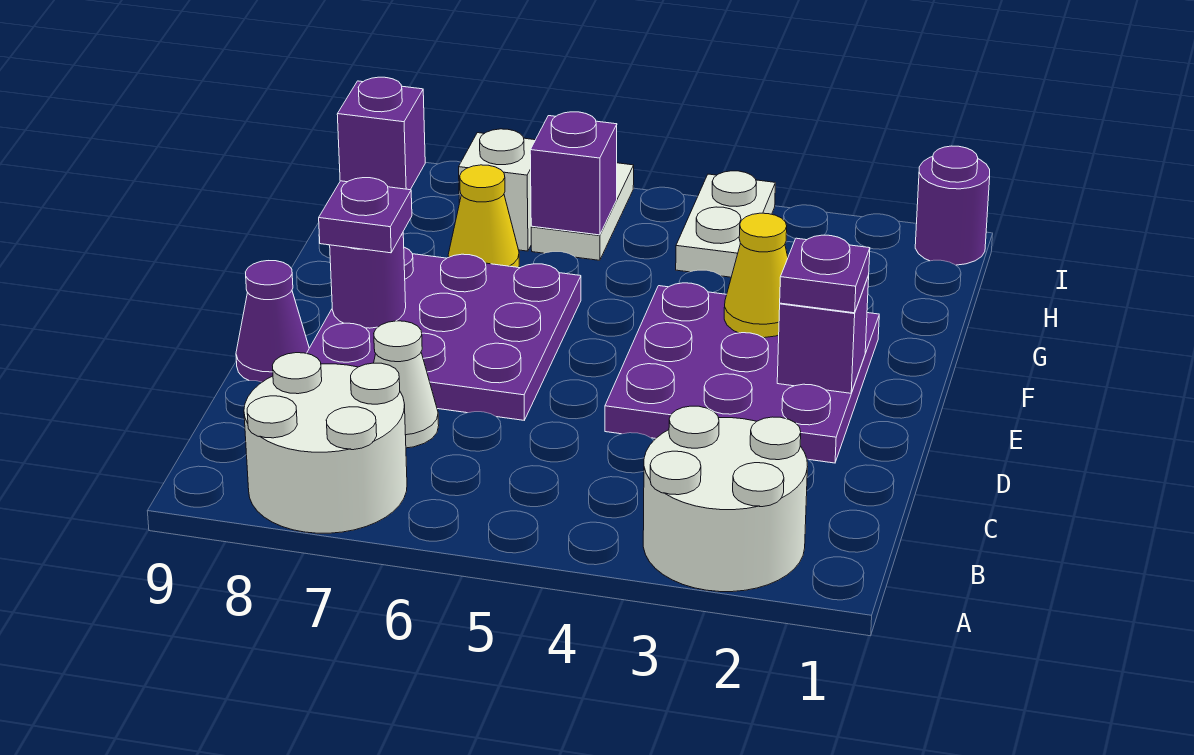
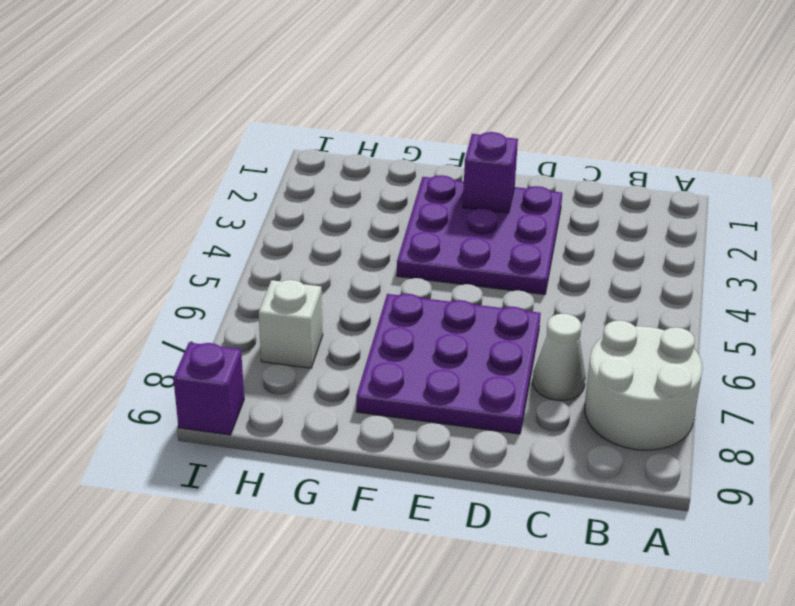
none -> white 2x2 round brick [643,406,808,592]
none -> purple 1x1 cone [236,261,309,382]
none -> yellow 1x1 cone [448,165,519,268]

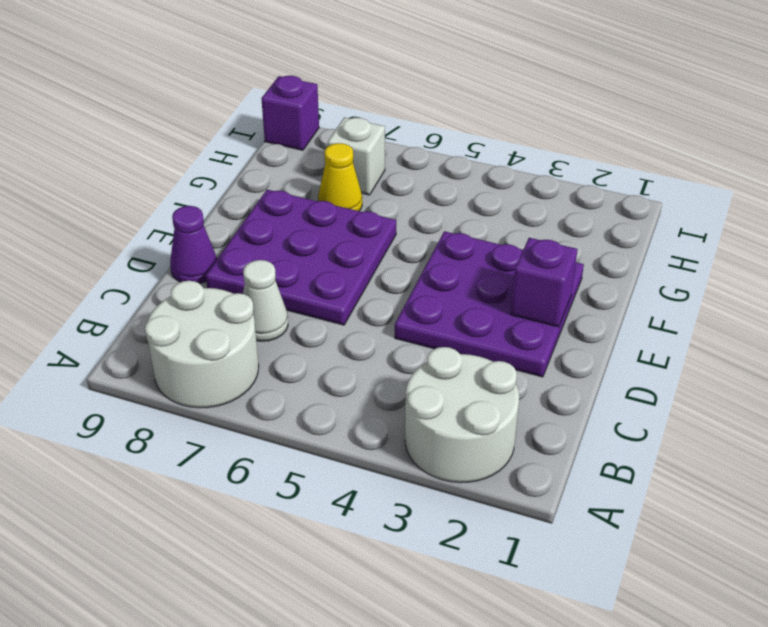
none -> white 1x2 plate [676,171,775,277]
none -> white 1x2 plate [531,163,634,260]
none -> purple 1x1 round brick [915,146,990,265]

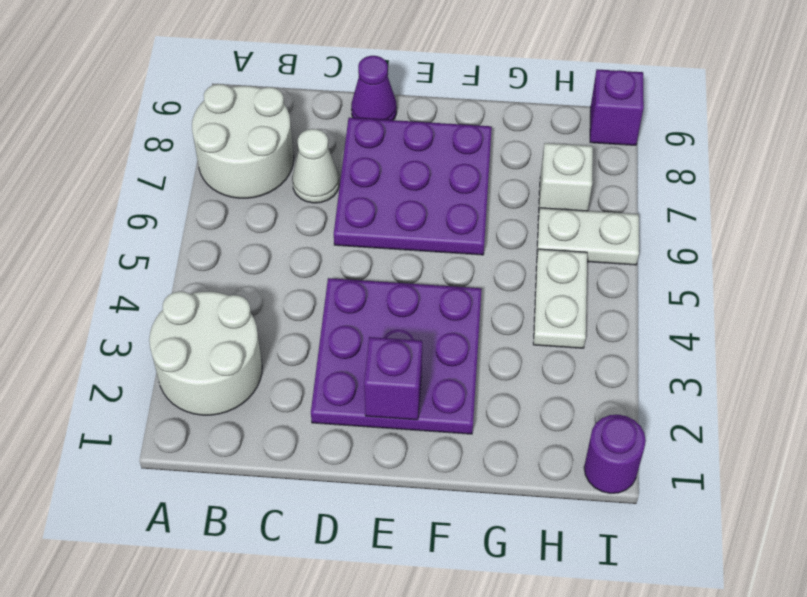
white 1x2 plate [533,249,587,348] -> white 1x2 plate turned to [676,171,775,277]
none -> yellow 1x1 cone [448,165,519,268]
none -> purple 1x1 round brick [330,233,406,328]
none -> yellow 1x1 cone [724,213,788,338]

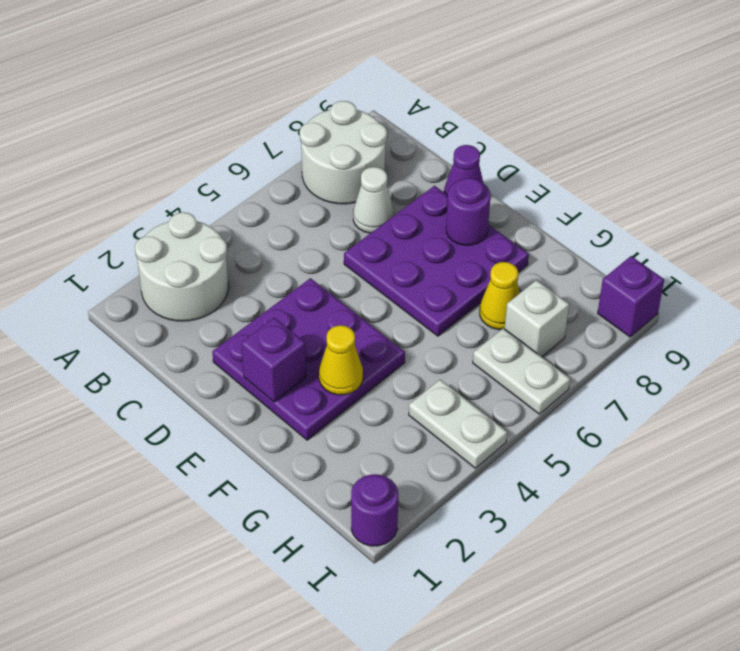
none -> purple 1x1 brick [530,112,617,235]
none -> purple 1x1 plate [780,235,870,313]
none -> purple 1x1 plate [319,178,412,253]

